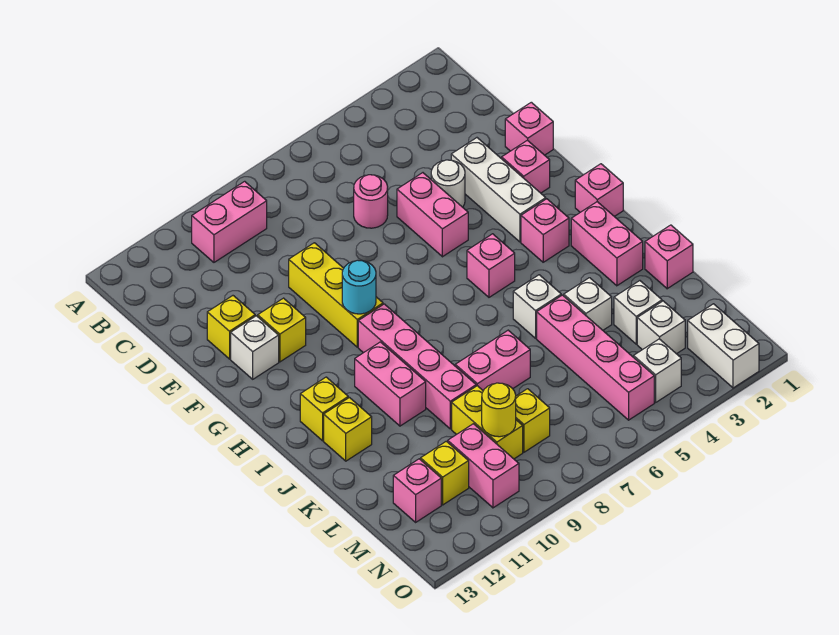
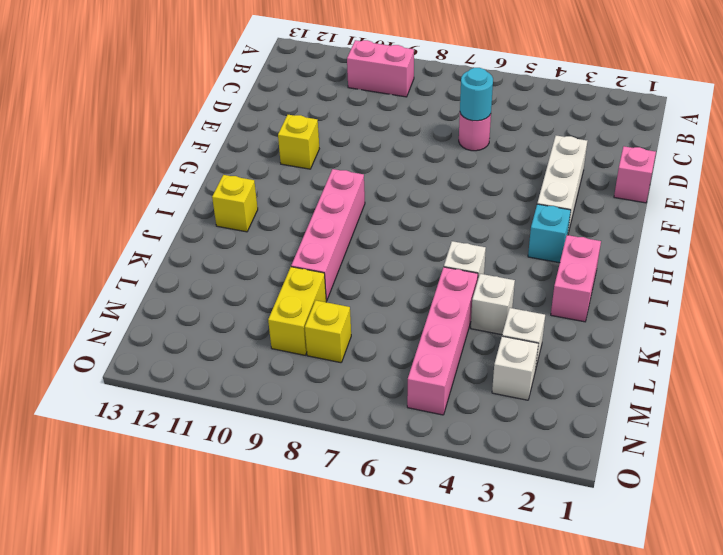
cyan 1x1 round brick [460,68,493,121] -> cyan 1x1 round brick moved to [342,260,376,314]
cyan 1x1 brick [528,204,571,263] -> pink 1x1 brick [521,199,569,262]
none -> white 1x1 round brick [431,160,465,207]
none -> pink 1x2 brick [397,173,468,257]
none -> yellow 1x3 brick [289,243,383,347]
none -> yellow 1x1 brick [207,296,255,359]

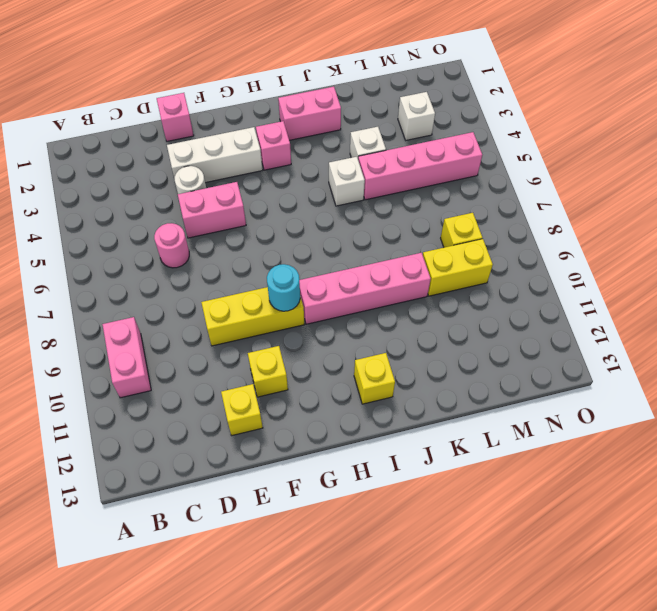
none -> pink 1x1 brick [502,140,550,193]
none -> white 1x1 brick [231,316,279,379]
none -> pink 1x1 brick [575,164,623,217]
none -> pink 1x1 brick [467,234,515,297]

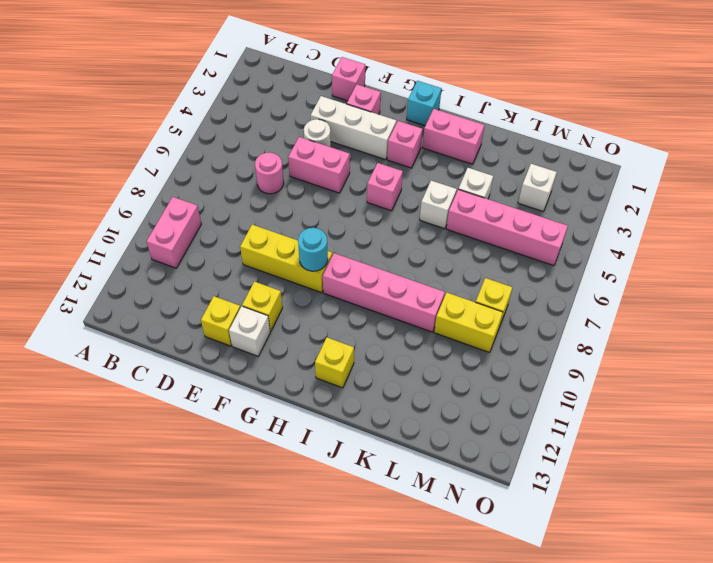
cyan 1x1 brick [407,81,441,126] -> pink 1x1 brick [575,164,623,217]
none -> pink 1x2 brick [355,342,426,426]
none -> yellow 1x1 brick [324,398,372,461]
none -> pink 1x1 brick [645,225,693,289]
none -> pink 1x2 brick [455,330,530,391]

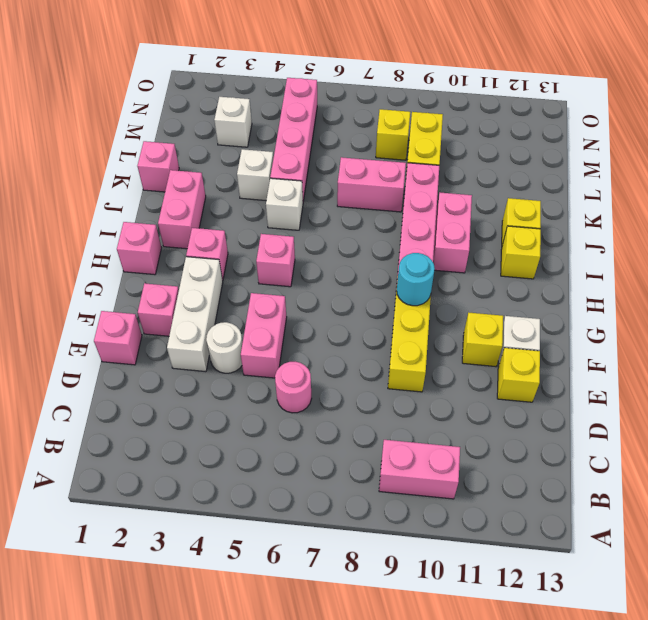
none -> white 1x1 brick [614,281,662,344]
none -> pink 1x2 brick [448,424,519,508]
none -> yellow 1x1 brick [421,441,469,505]
none -> pink 1x1 brick [393,459,441,522]

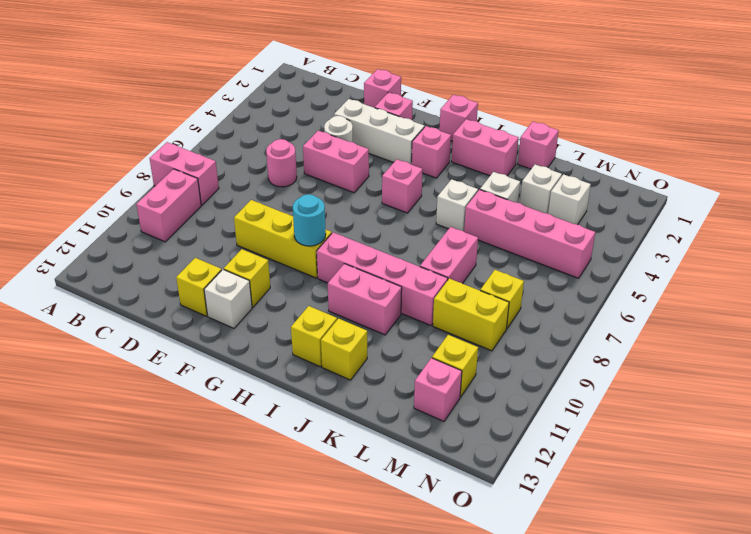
pink 1x2 brick [150,142,219,205] -> pink 1x2 brick moved to [448,424,519,508]
none -> white 1x2 brick [688,304,759,388]
none -> white 1x1 brick [634,339,681,402]
none -> yellow 1x1 round brick [482,383,516,437]

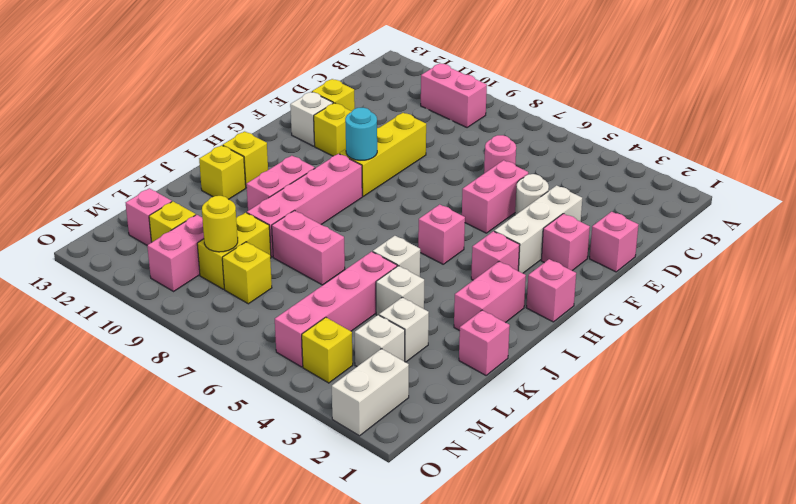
yellow 1x1 brick [302,317,353,383] -> white 1x1 brick [634,339,681,402]

